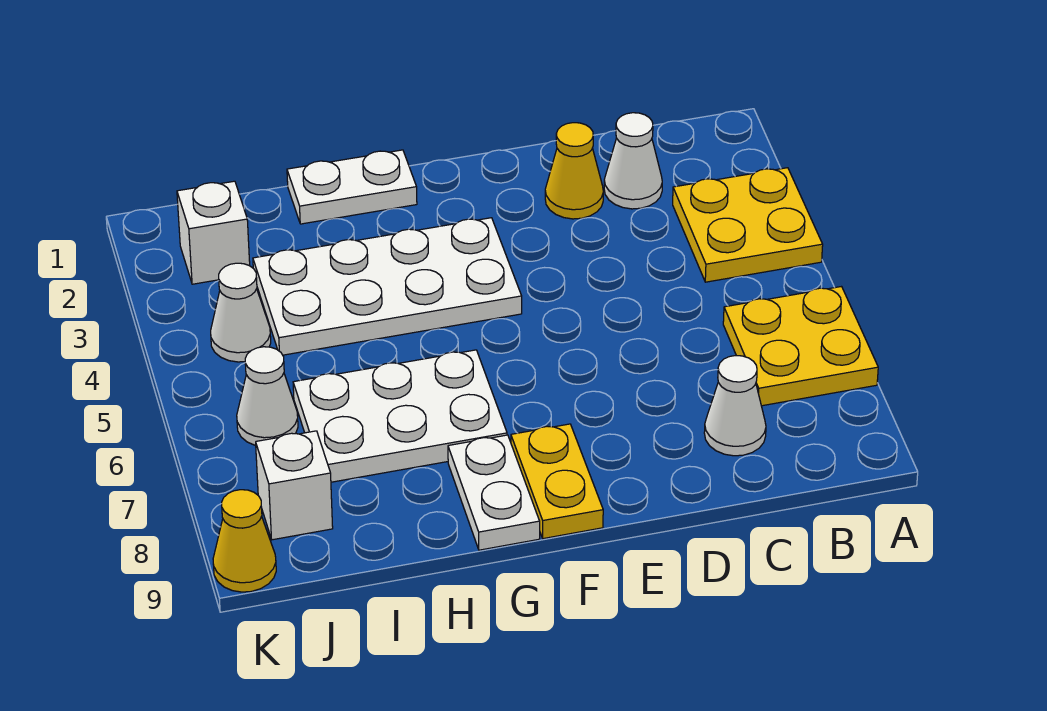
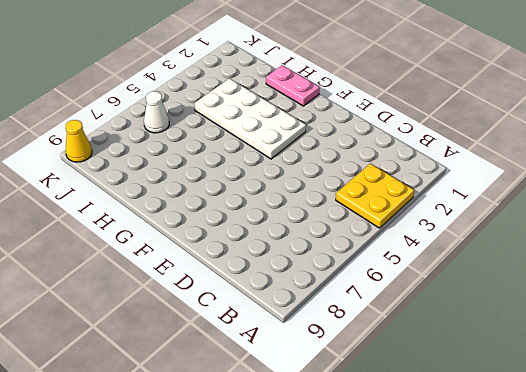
pink 1x2 plate [266,65,320,106] -> white 1x2 plate [287,150,417,224]
none -> yellow 2x2 plate [723,287,878,406]
none -> white 1x1 cone [604,113,662,209]
none -> white 1x1 cone [704,356,766,456]

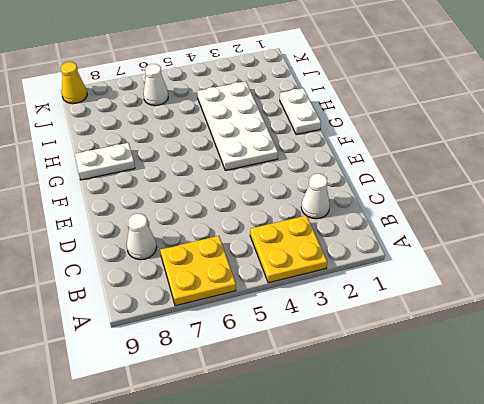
none -> yellow 1x1 cone [545,123,603,219]
none -> yellow 1x2 plate [511,424,603,539]
none -> white 2x3 plate [293,350,507,482]

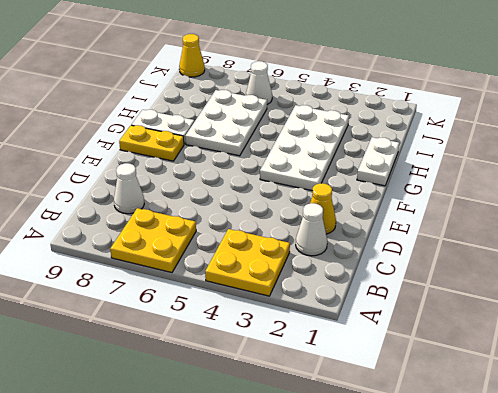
none -> white 1x1 brick [177,181,250,284]
none -> white 1x1 cone [211,263,271,362]
none -> white 1x1 brick [256,431,333,540]

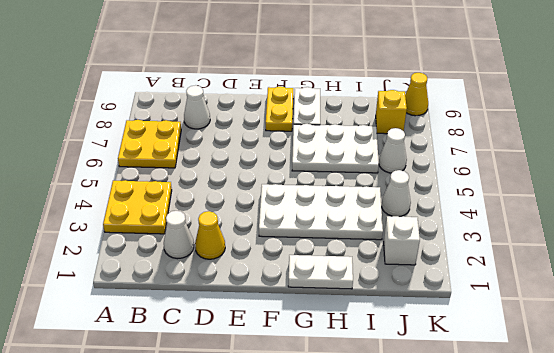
yellow 1x1 brick [376,90,407,134] -> white 1x1 brick [256,431,333,540]

